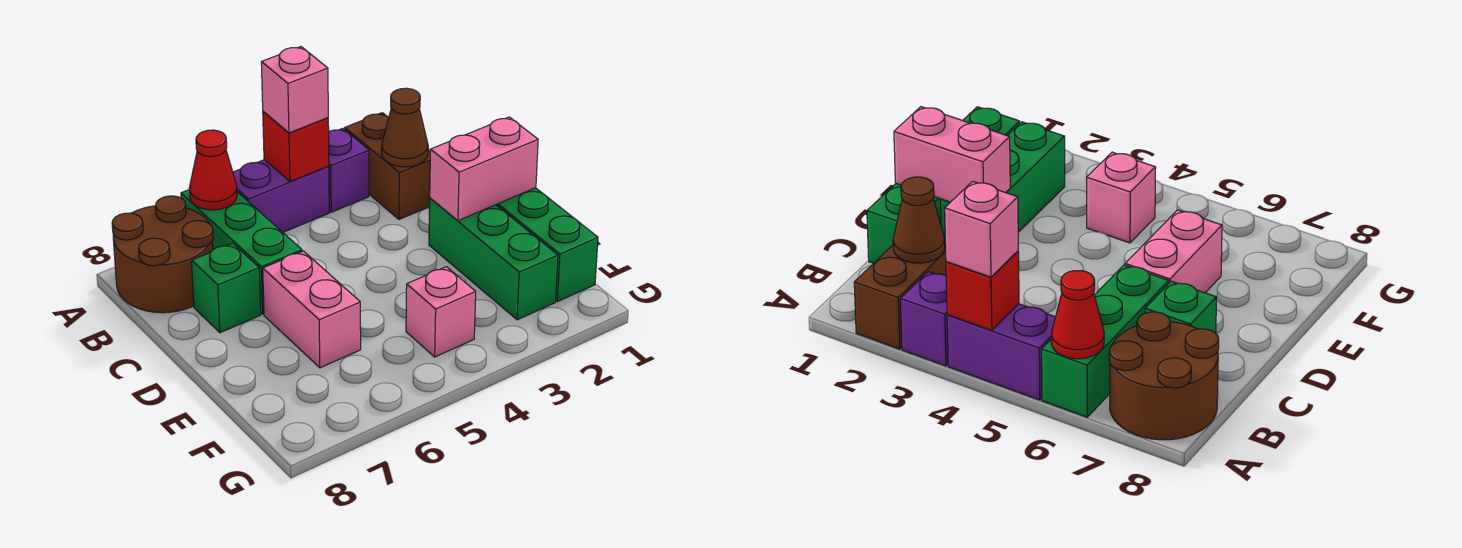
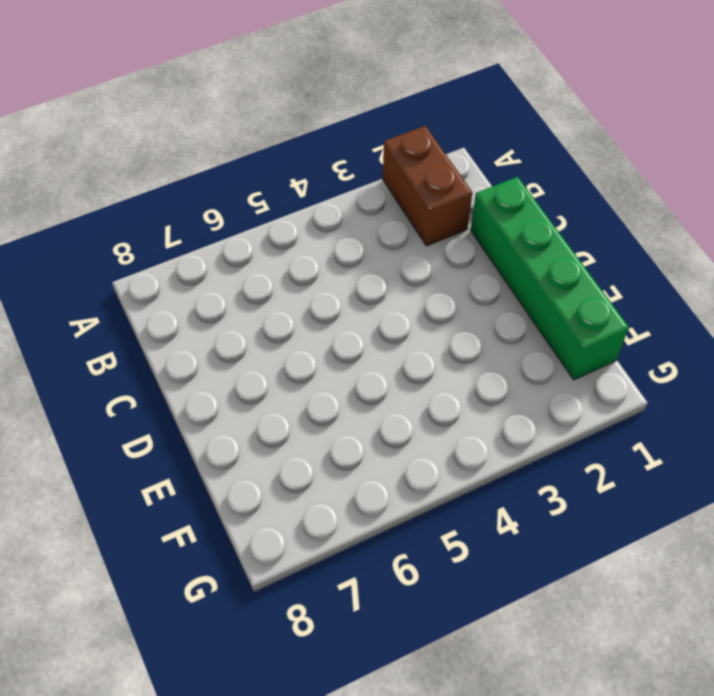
none -> purple 1x1 brick [329,128,369,212]
none -> purple 1x2 brick [233,160,329,232]
none -> green 1x3 brick [181,189,302,314]

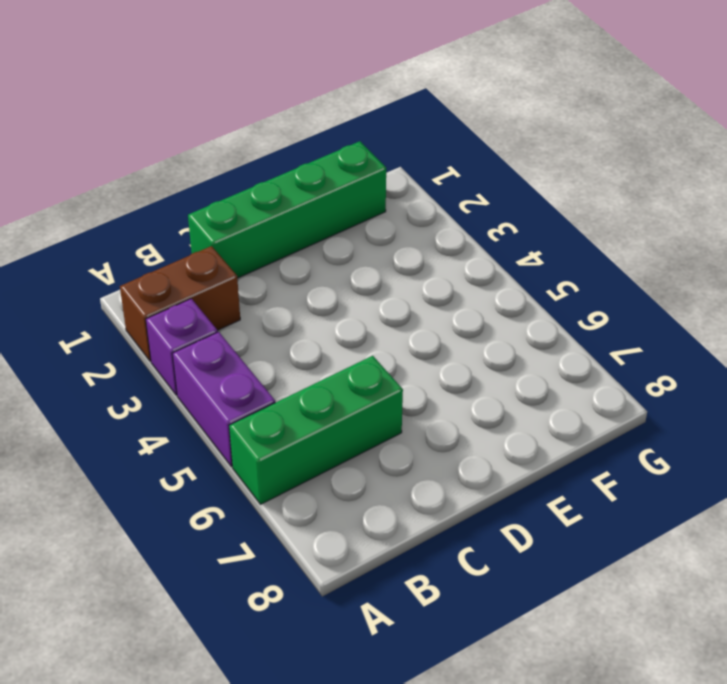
none -> brown 2x2 round brick [112,196,213,313]
none -> green 1x1 brick [192,243,261,333]
none -> green 1x3 brick [429,198,558,320]

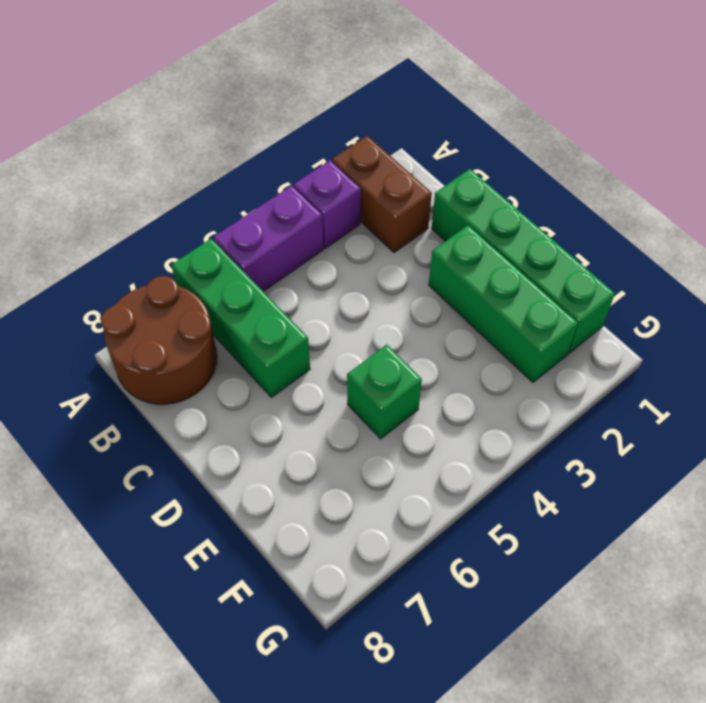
green 1x1 brick [347,345,422,439] -> green 1x1 brick moved to [192,243,261,333]
none -> pink 1x2 brick [263,251,361,368]
none -> pink 1x1 brick [406,267,476,357]
none -> red 1x1 brick [263,111,329,182]

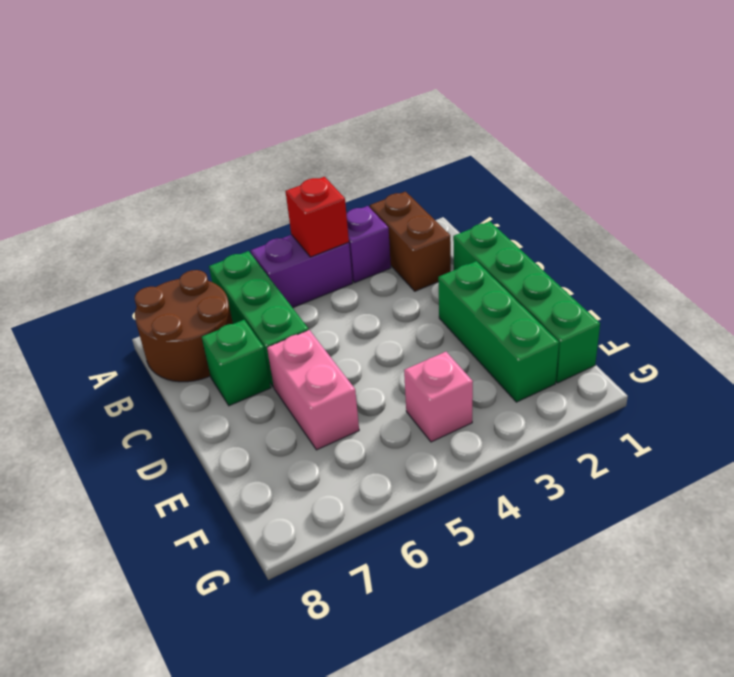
none -> red 1x1 cone [189,130,237,210]
none -> brown 1x1 cone [382,88,428,167]
none -> pink 1x2 brick [430,117,538,221]

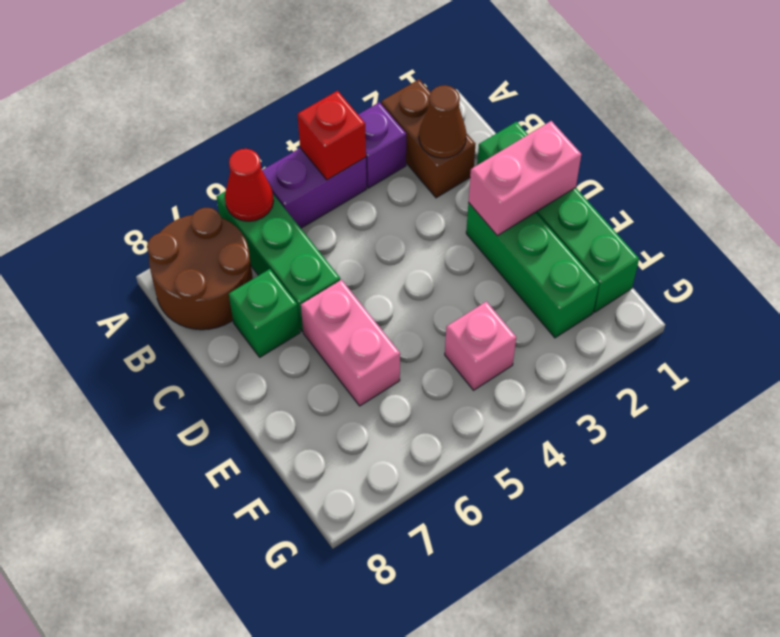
none -> pink 1x1 brick [261,47,328,133]

